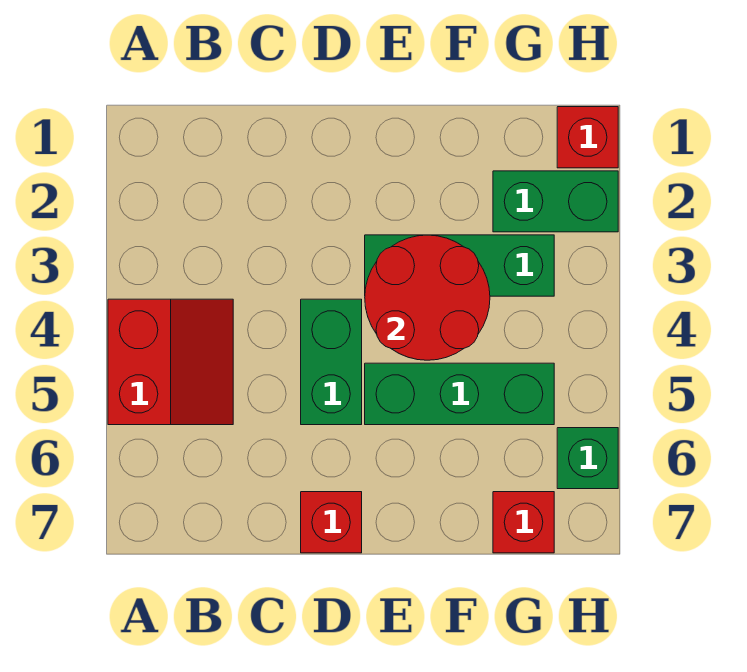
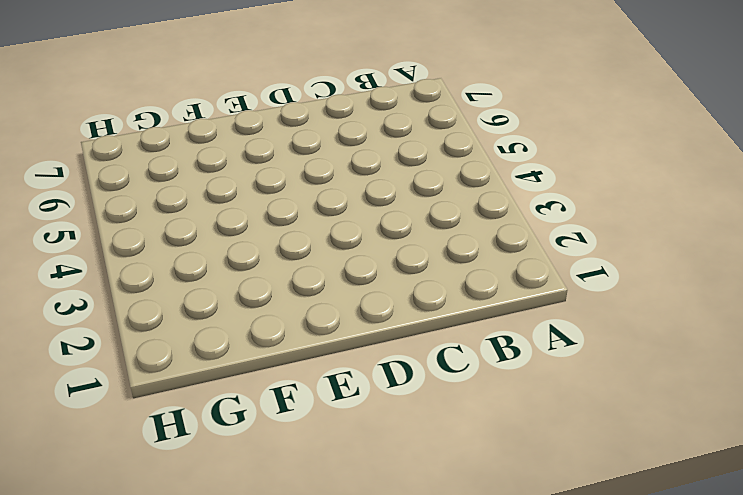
none -> red 2x2 slope [108,299,233,425]
none -> green 1x2 brick [301,299,362,425]

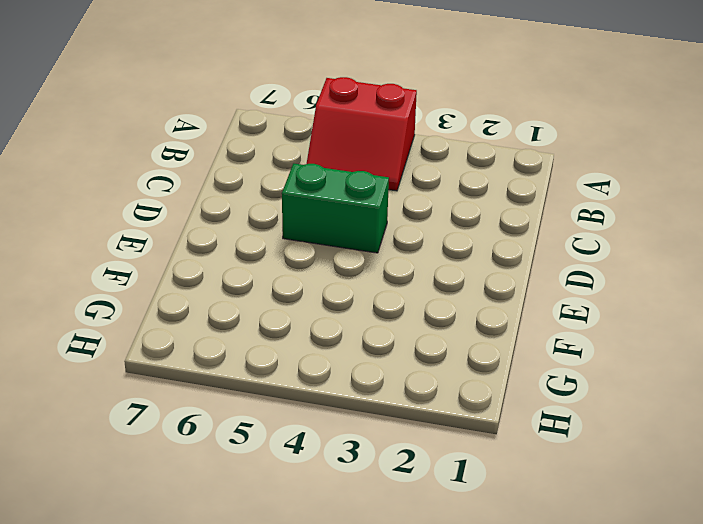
none -> red 1x1 brick [301,492,362,553]
none -> green 1x3 brick [365,235,554,296]

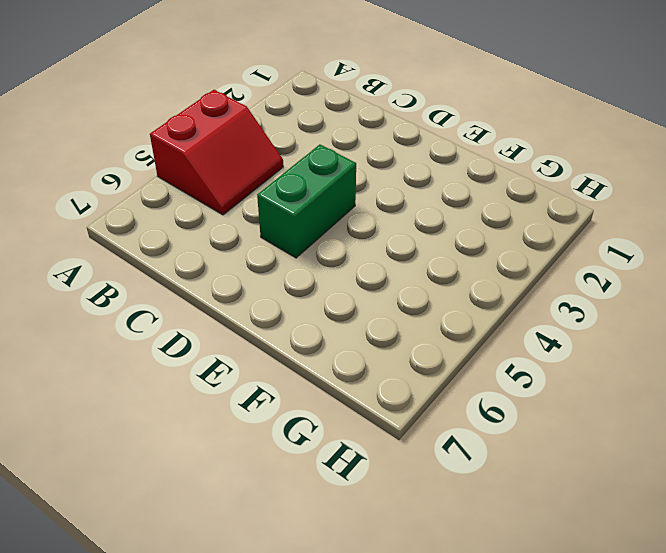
none -> red 1x1 brick [301,492,362,553]
none -> green 1x3 brick [365,235,554,296]

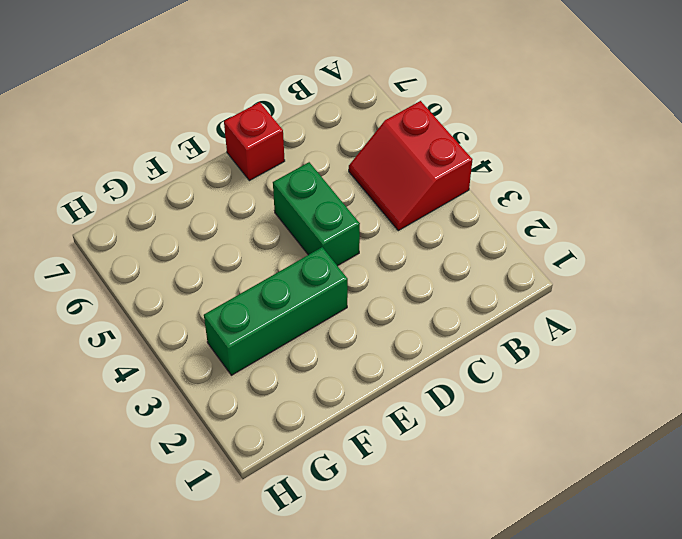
none -> green 1x3 brick [365,363,554,425]
none -> green 1x2 brick [493,171,618,232]

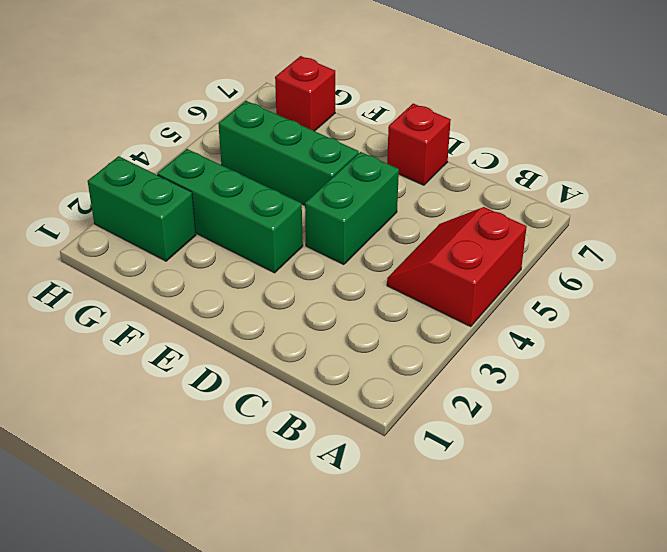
none -> red 1x1 brick [557,107,618,168]
none -> green 1x1 brick [557,428,618,489]

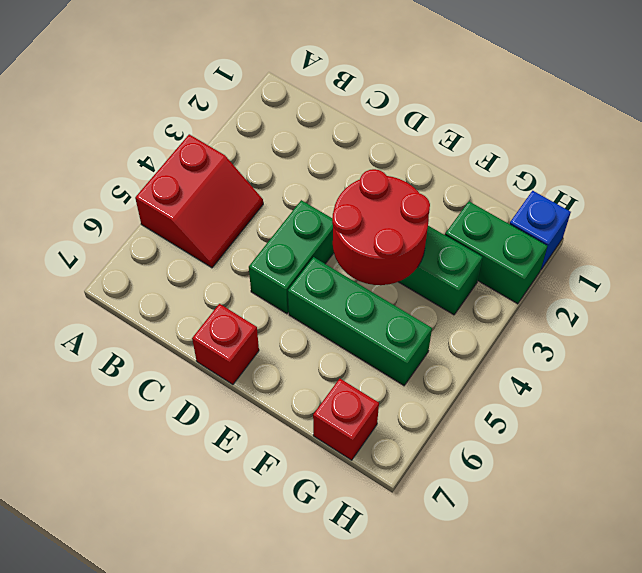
blue 1x1 brick [510,191,571,269] -> red 1x1 brick [557,107,618,168]
none -> green 1x1 brick [557,428,618,489]

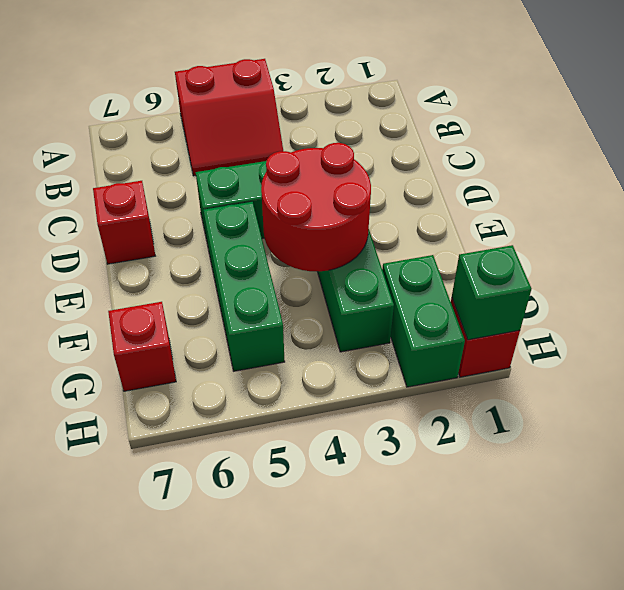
green 1x1 brick [452,245,531,340] -> green 1x1 brick moved to [557,428,618,489]

